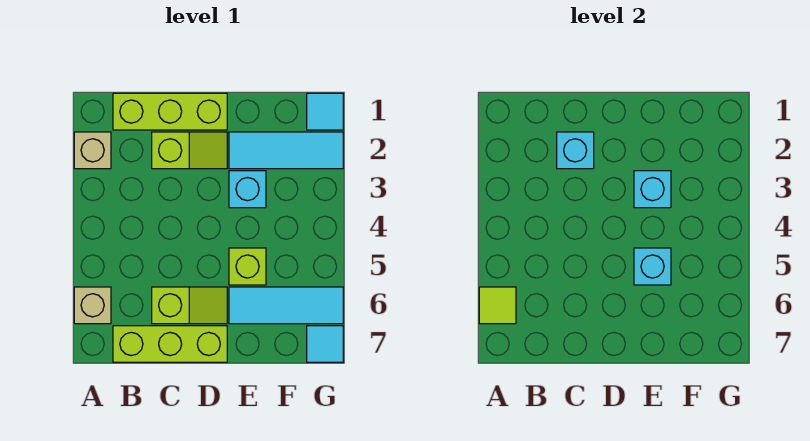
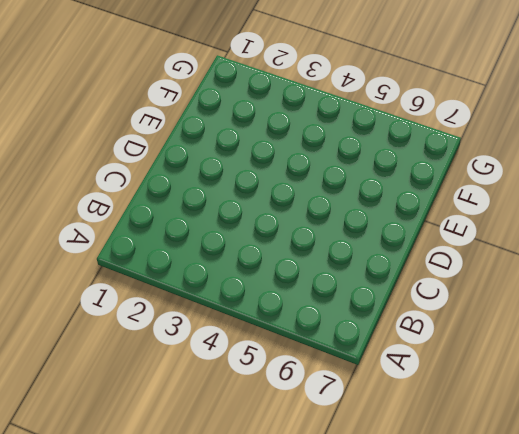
none -> tan 1x1 brick [74,132,111,169]
none -> tan 1x1 brick [74,287,111,324]
none -> lime 1x3 brick [113,93,227,130]

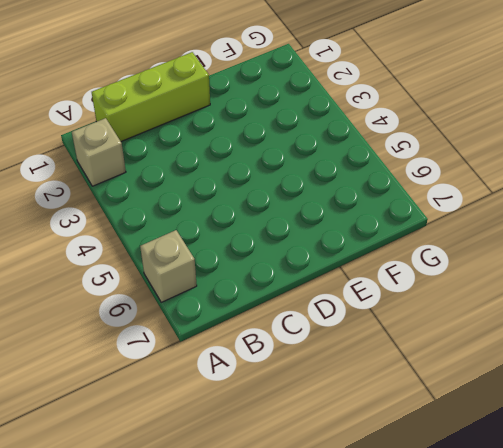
none -> lime 1x3 brick [113,326,227,362]
none -> lime 1x2 slope [152,132,227,169]
none -> lime 1x2 slope [152,287,227,324]

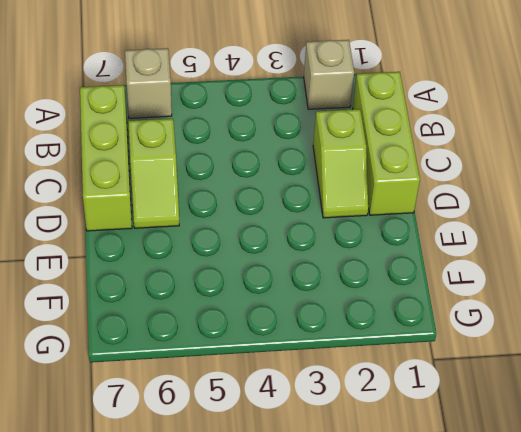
none -> cyan 1x3 tile [229,132,343,169]
none -> cyan 1x1 brick [229,171,266,208]
none -> lime 1x1 brick [229,248,266,285]

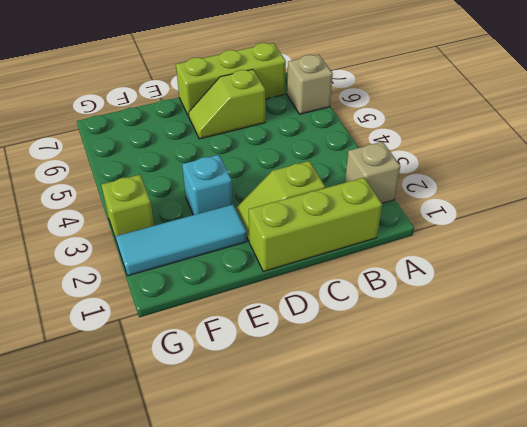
lime 1x1 brick [101,175,154,242] -> lime 1x1 brick moved to [229,248,266,285]
none -> cyan 1x3 tile [229,287,343,324]
none -> cyan 1x1 tile [307,93,343,130]
none -> cyan 1x1 tile [307,326,343,362]

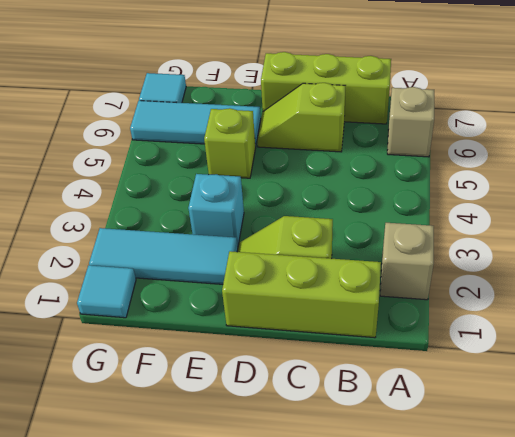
none -> lime 1x1 tile [479,287,516,324]
none -> cyan 1x1 brick [557,132,594,169]
none -> cyan 1x1 brick [634,171,671,208]

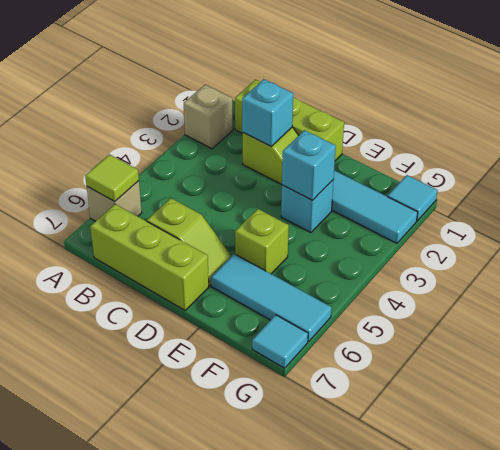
none -> cyan 1x1 brick [634,248,671,285]

